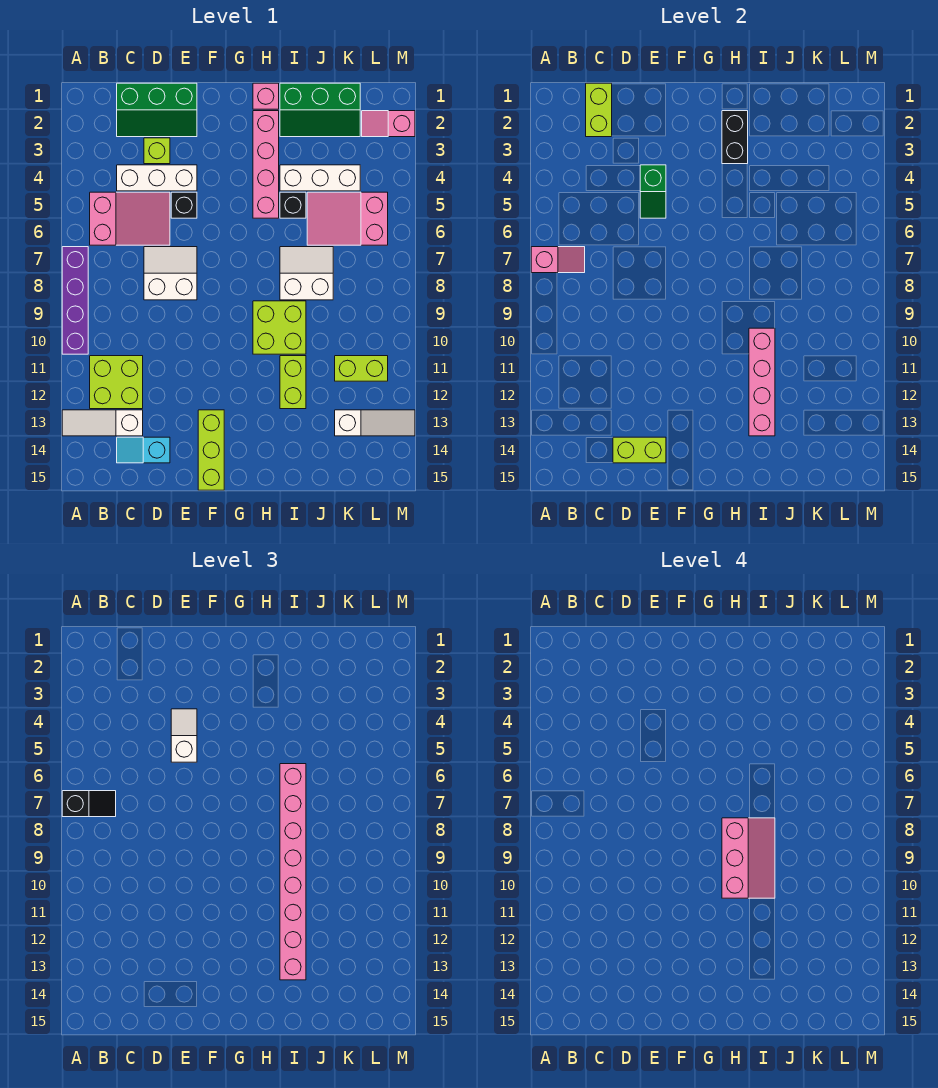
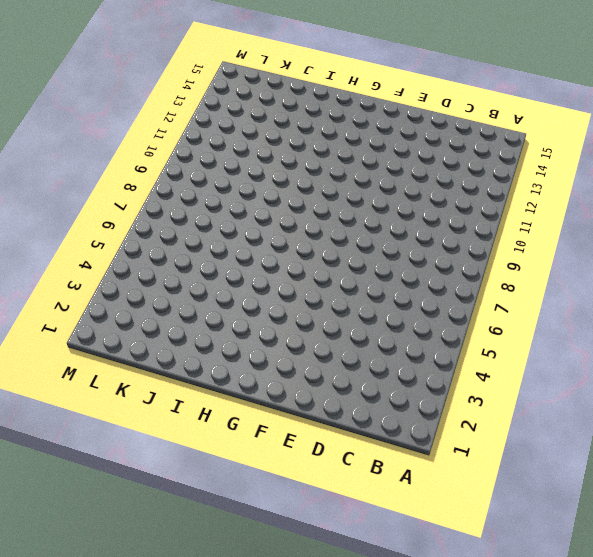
none -> purple 1x4 brick [62,247,88,354]
none -> white 1x3 slope [62,410,143,436]
none -> pink 2x3 slope [90,192,170,245]
none -> lime 2x2 brick [90,356,143,409]

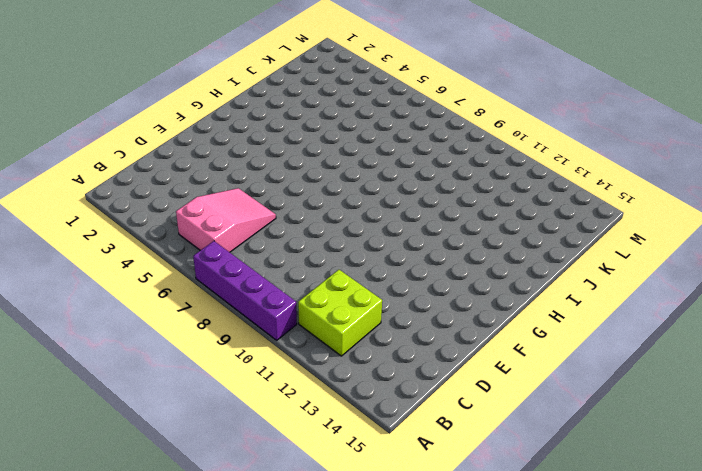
none -> white 1x3 slope [62,410,143,436]
none -> green 2x3 slope [117,83,197,137]
none -> white 1x3 brick [117,165,197,191]
none -> cyan 1x2 slope [117,437,170,463]

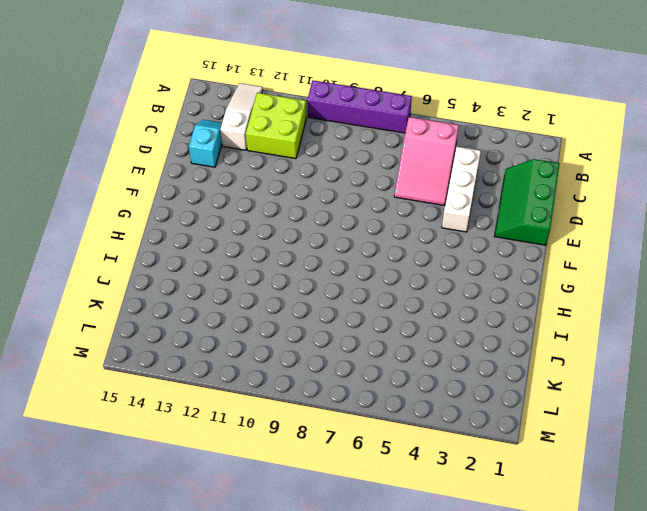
none -> lime 1x1 brick [144,138,170,164]
none -> white 2x2 slope [144,247,197,300]
none -> black 1x1 brick [171,192,197,218]
none -> lime 1x3 brick [198,410,224,490]

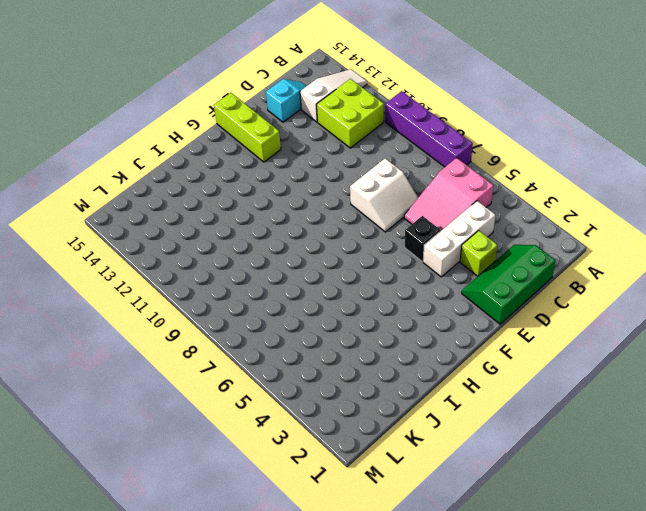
none -> pink 1x1 brick [253,83,279,109]
none -> pink 1x4 brick [253,111,279,218]
none -> lime 2x2 brick [253,301,306,354]
none -> green 2x3 slope [280,83,360,137]

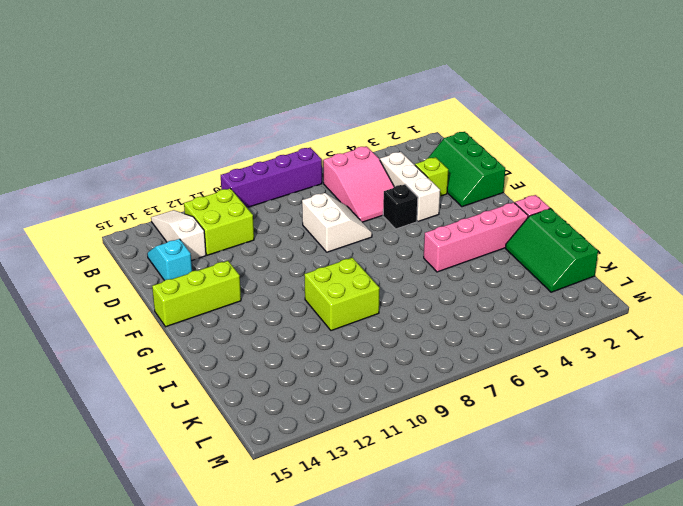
none -> white 1x3 brick [280,165,360,191]
none -> black 1x1 brick [280,192,306,218]
none -> white 2x2 slope [280,247,333,300]
none -> lime 1x2 brick [280,356,306,409]

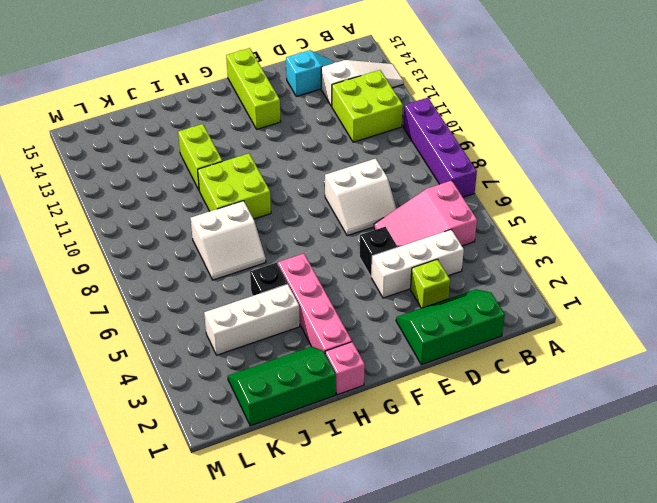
none -> pink 2x3 slope [307,192,388,245]
none -> lime 1x2 brick [335,356,388,381]
none -> white 1x3 slope [335,410,415,436]
none -> pink 1x2 slope [362,111,415,137]

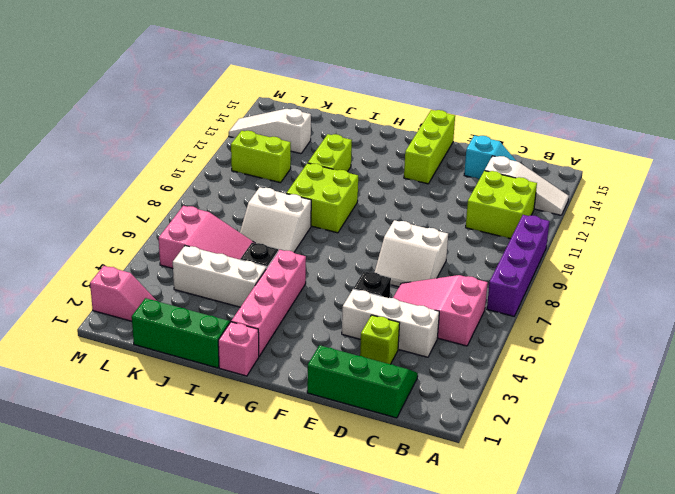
none -> pink 1x2 slope [531,247,585,273]
none -> lime 1x2 brick [586,83,612,137]
none -> lime 1x2 brick [613,437,666,463]
none -> green 1x2 slope [640,165,666,218]

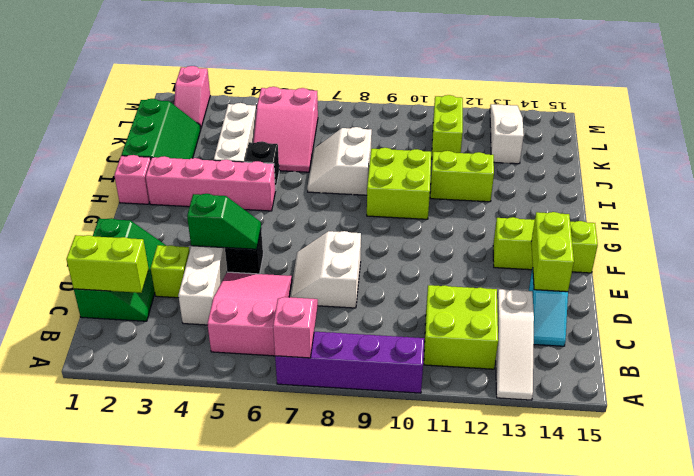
none -> black 1x2 brick [722,111,748,164]
none -> pink 1x4 brick [749,328,775,436]
none -> black 1x2 slope [62,791,116,817]
none -> white 1x2 slope [171,709,197,762]

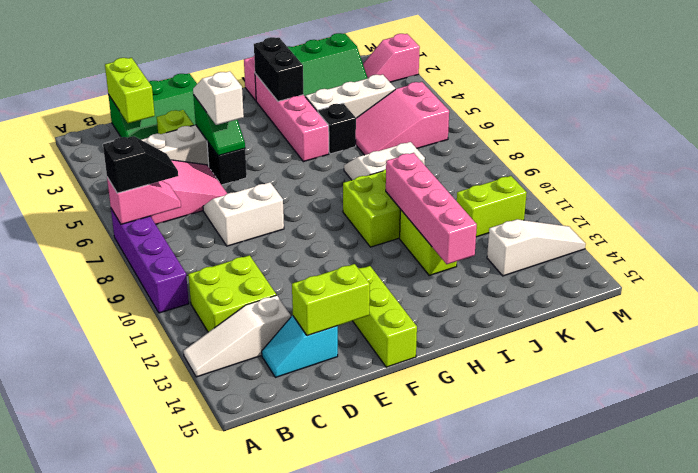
none -> pink 1x8 brick [280,764,306,980]
none -> pink 2x3 slope [722,818,775,898]

